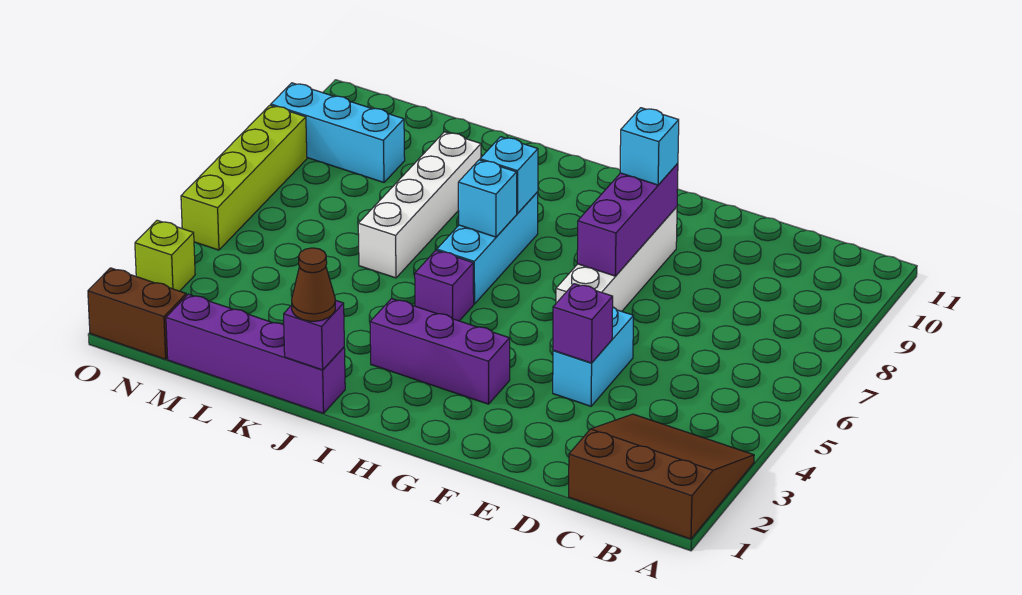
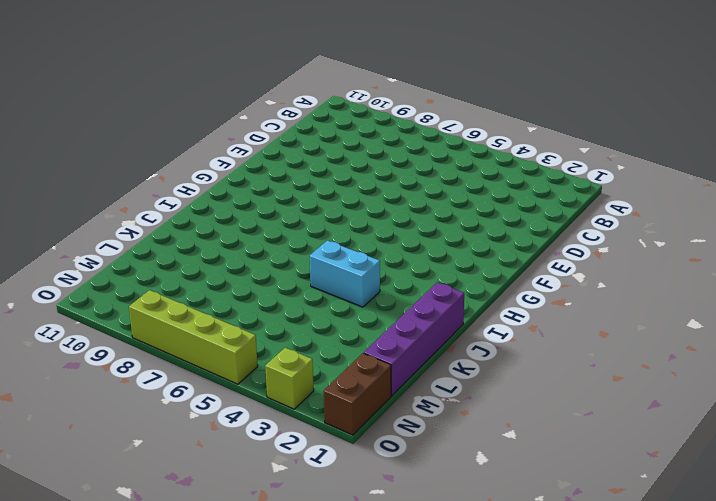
cyan 1x2 brick [310,241,380,307] -> cyan 1x2 brick moved to [553,307,633,406]
none -> brown 3x3 slope [569,414,754,539]
none -> white 1x4 brick [556,207,677,311]
none -> purple 1x3 brick [370,299,510,404]

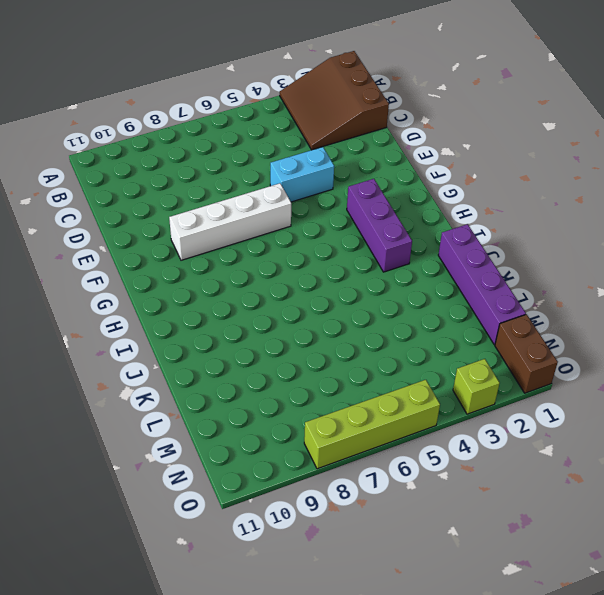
none -> purple 1x1 brick [415,250,474,321]
none -> cyan 1x3 brick [437,192,538,304]
none -> white 1x4 brick [358,132,481,278]

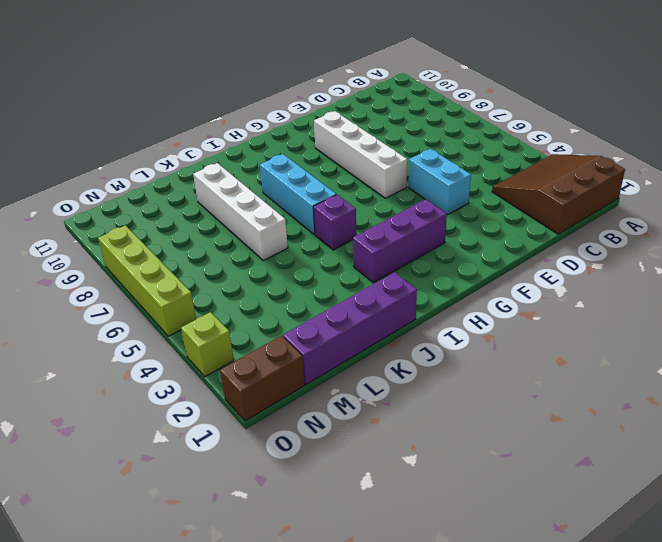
none -> cyan 1x3 brick [271,83,405,182]
none -> purple 1x1 brick [553,284,613,363]
none -> purple 1x3 brick [577,163,678,276]

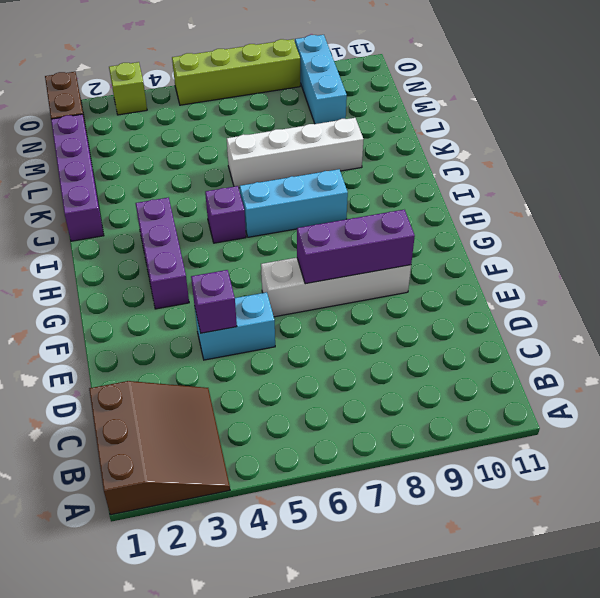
none -> cyan 1x1 brick [458,160,517,237]
none -> cyan 1x1 brick [480,137,538,213]
none -> purple 1x1 brick [284,300,344,370]

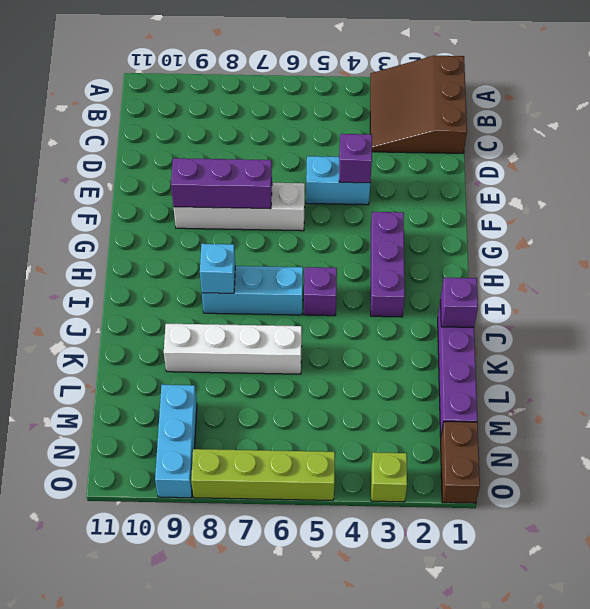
none -> cyan 1x1 brick [458,160,517,237]
none -> cyan 1x1 brick [620,108,679,185]
none -> brown 1x1 cone [292,248,335,321]

